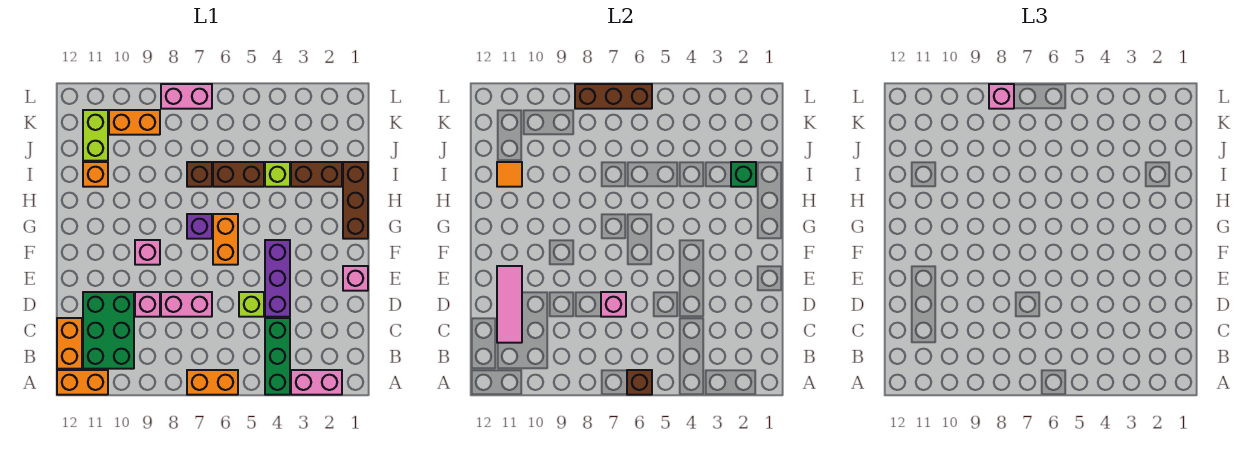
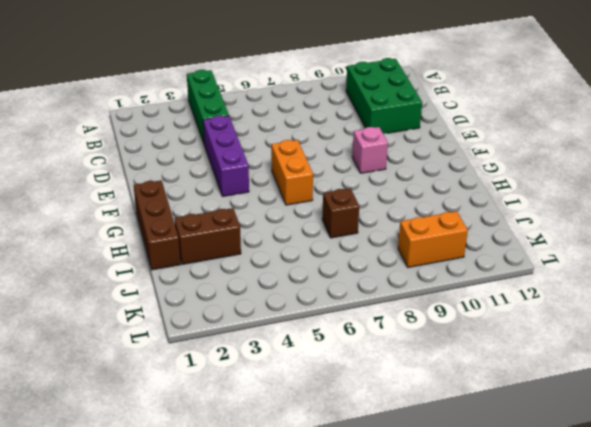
none -> pink 1x2 brick [291,370,342,395]
none -> orange 1x2 brick [187,370,238,395]
none -> orange 1x2 brick [57,370,108,395]
none -> orange 1x2 brick [57,318,82,369]

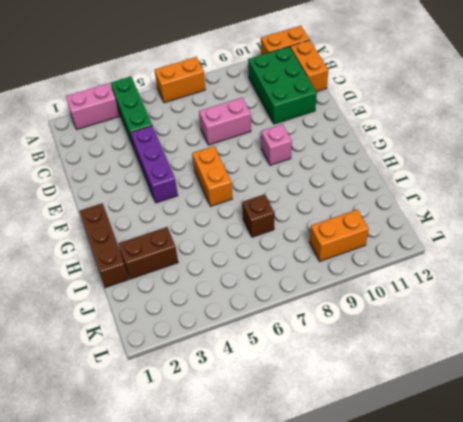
none -> lime 1x1 brick [239,292,264,317]
none -> pink 1x1 brick [135,292,160,317]
none -> pink 1x1 brick [343,266,368,291]
none -> purple 1x1 brick [187,214,212,239]

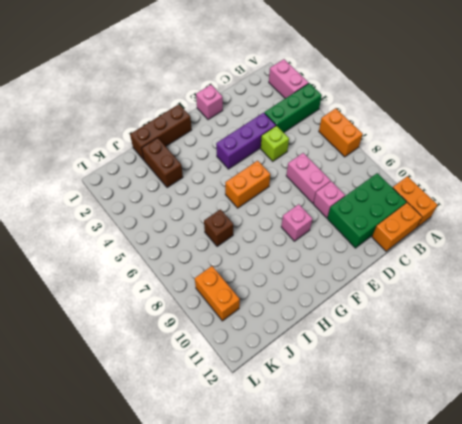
none -> purple 1x1 brick [187,214,212,239]
none -> lime 1x1 brick [265,162,290,187]
none -> brown 1x2 brick [213,162,264,187]
none -> orange 1x1 brick [83,162,108,187]

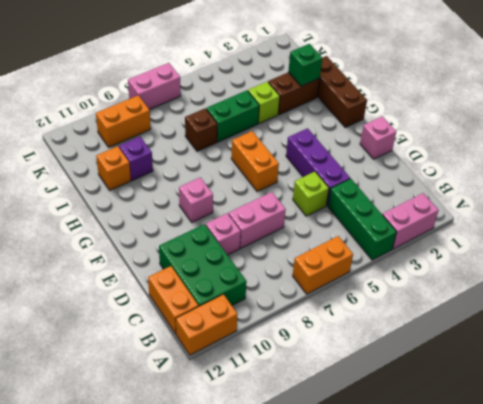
green 1x2 brick [206,90,259,142] -> brown 1x2 brick [213,162,264,187]
purple 1x1 brick [119,137,153,180] -> purple 1x1 brick moved to [187,214,212,239]
none -> lime 1x2 brick [83,110,108,161]
none -> brown 1x1 brick [627,370,652,395]
none -> pink 1x3 tile [497,266,522,343]
none -> pink 1x1 brick [601,292,626,317]

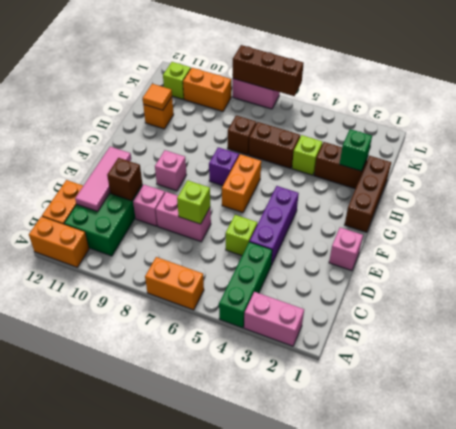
lime 1x1 brick [177,180,210,224] -> pink 1x1 brick [601,292,626,317]
brown 1x1 brick [107,158,142,201] -> brown 1x1 brick moved to [627,370,652,395]
lime 1x1 brick [163,62,191,99] -> lime 1x2 brick [83,110,108,161]
none -> pink 1x1 brick [989,84,1014,109]

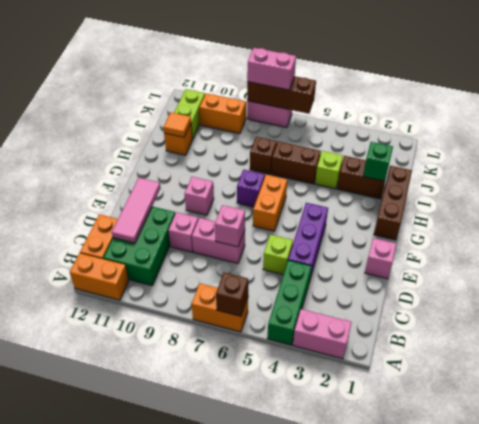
pink 1x2 brick [247,48,296,90] -> pink 1x1 brick [989,84,1014,109]

